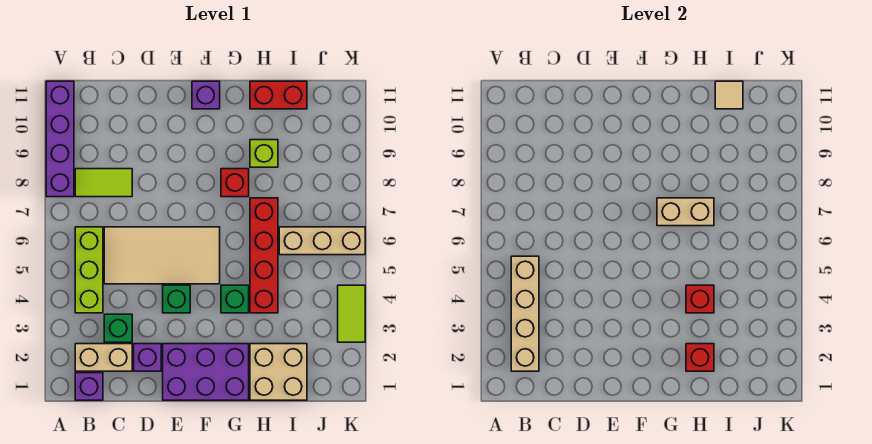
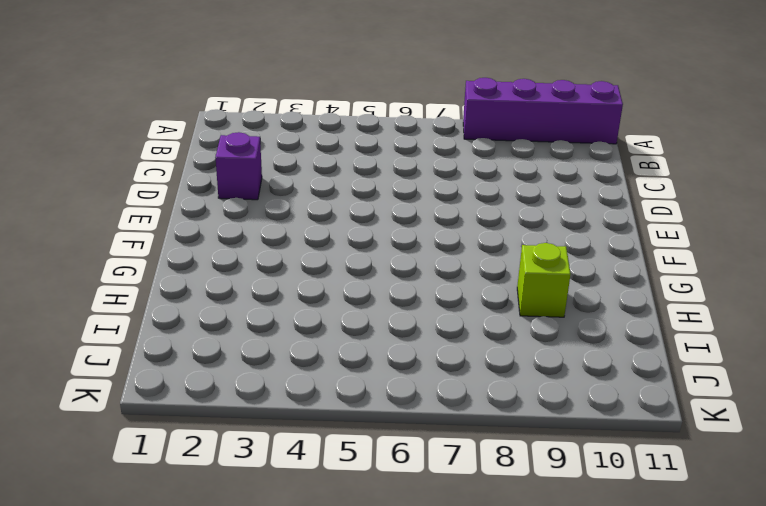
none -> purple 1x1 brick [75,373,103,400]
none -> tan 1x2 brick [75,344,132,371]
none -> lime 1x3 brick [75,227,103,313]

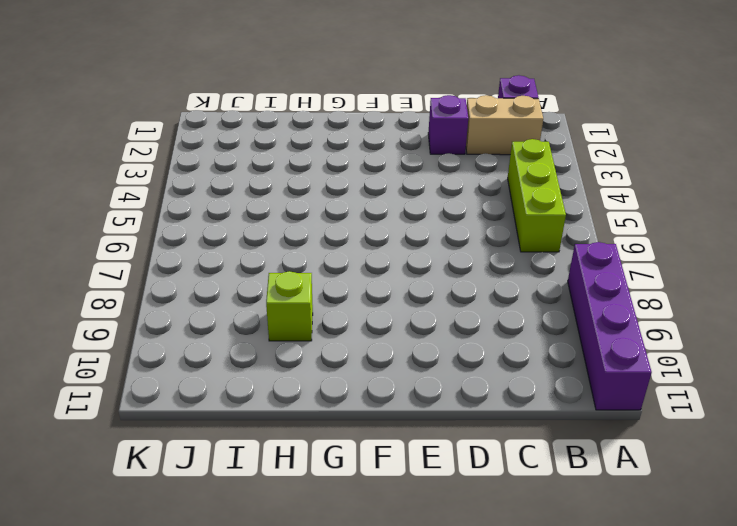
none -> lime 1x2 tile [75,169,132,197]
none -> green 1x1 brick [104,314,132,342]
none -> tan 2x4 tile [104,227,220,284]

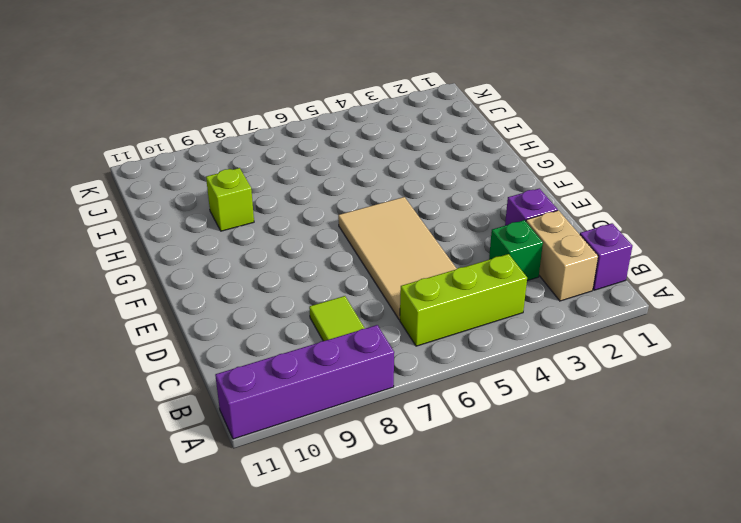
none -> purple 2x3 brick [163,344,249,400]
none -> green 1x1 brick [163,285,190,313]
none -> purple 1x1 brick [192,81,220,109]

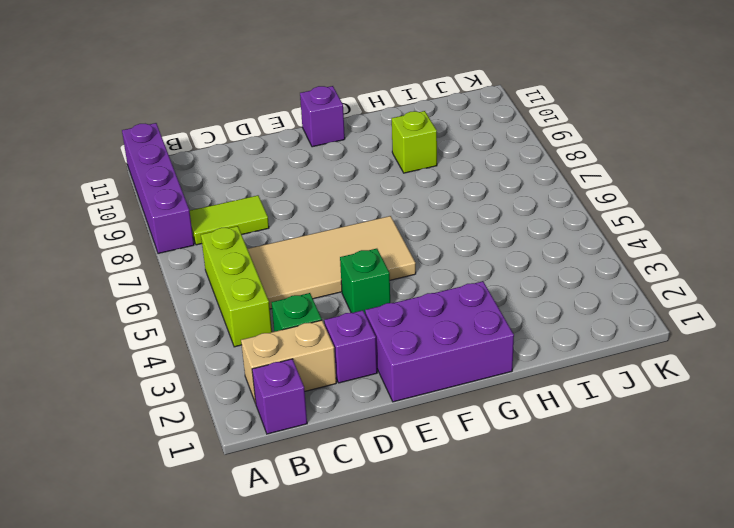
none -> green 1x1 brick [221,285,249,313]
none -> red 1x1 brick [221,169,249,197]
none -> tan 2x2 brick [250,344,307,400]

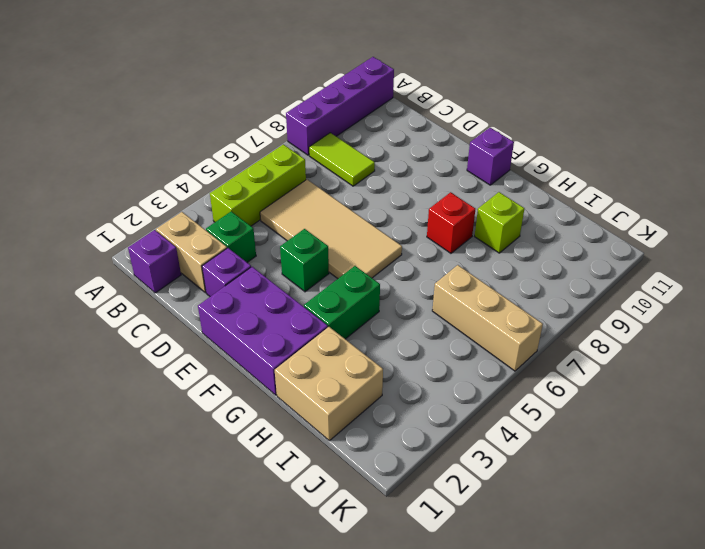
green 1x2 brick [304,266,380,339] -> green 1x1 brick [221,285,249,313]
none -> red 1x4 brick [250,198,278,313]
none -> red 1x2 brick [250,81,307,109]
none -> lime 1x2 tile [338,285,365,342]

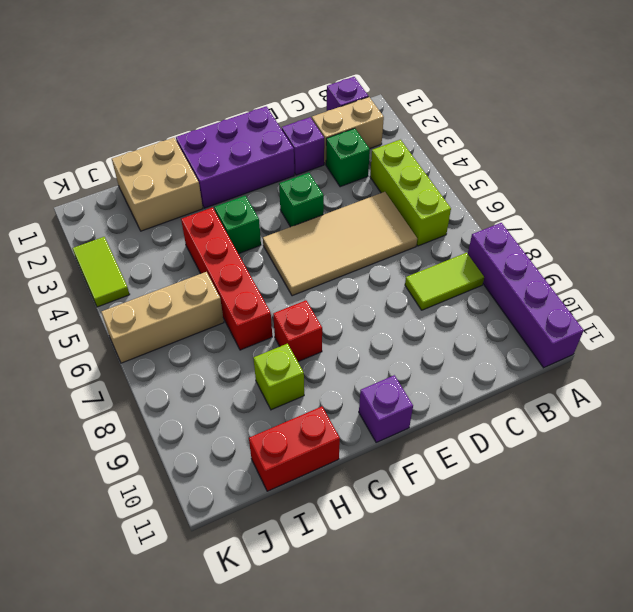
none -> tan 1x4 brick [511,256,539,371]
none -> tan 1x2 brick [657,198,714,226]
none -> red 1x1 brick [686,344,714,371]

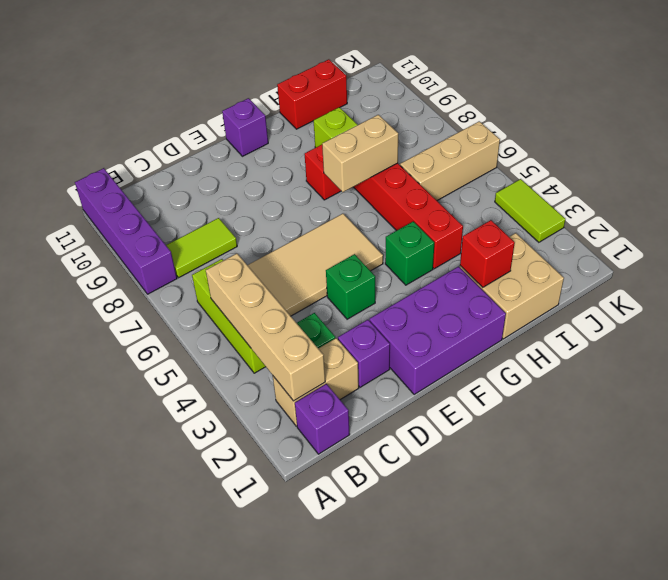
none -> red 1x1 brick [686,285,714,313]
none -> tan 1x1 tile [715,81,743,109]

